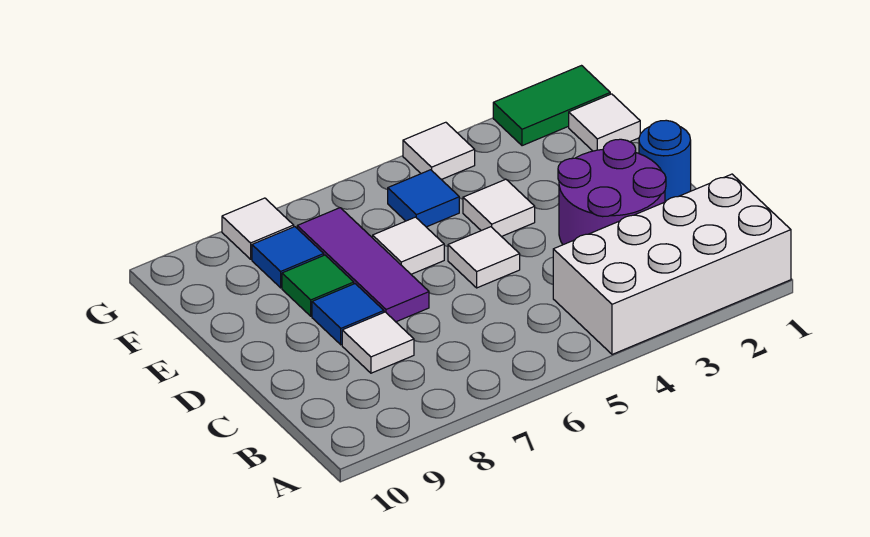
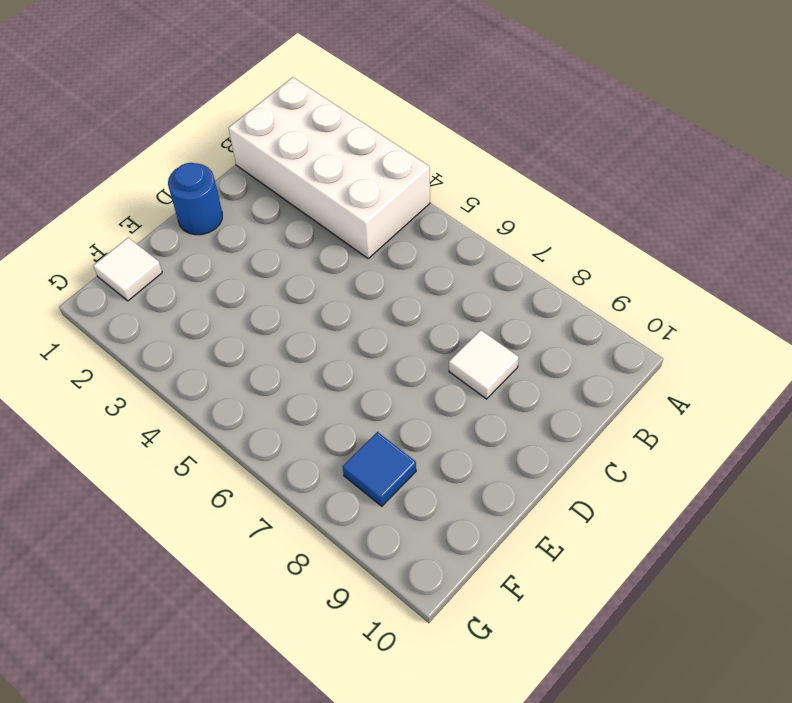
none -> purple 2x2 round brick [558,139,666,245]
none -> white 1x1 tile [448,227,520,288]
none -> purple 1x3 tile [297,208,429,322]

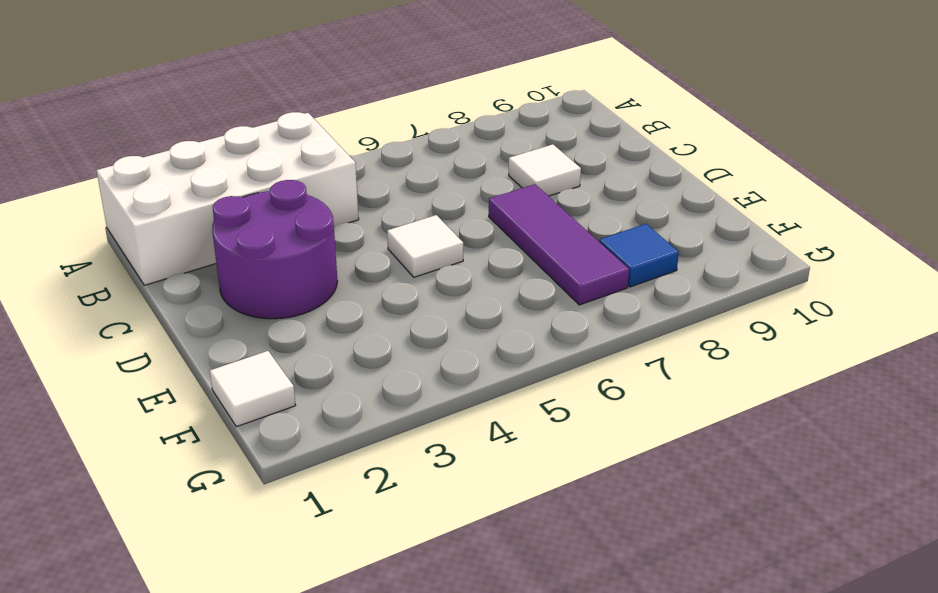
none -> blue 1x1 round brick [639,120,691,202]
none -> blue 1x1 tile [312,284,384,345]
none -> white 1x1 tile [463,179,535,237]

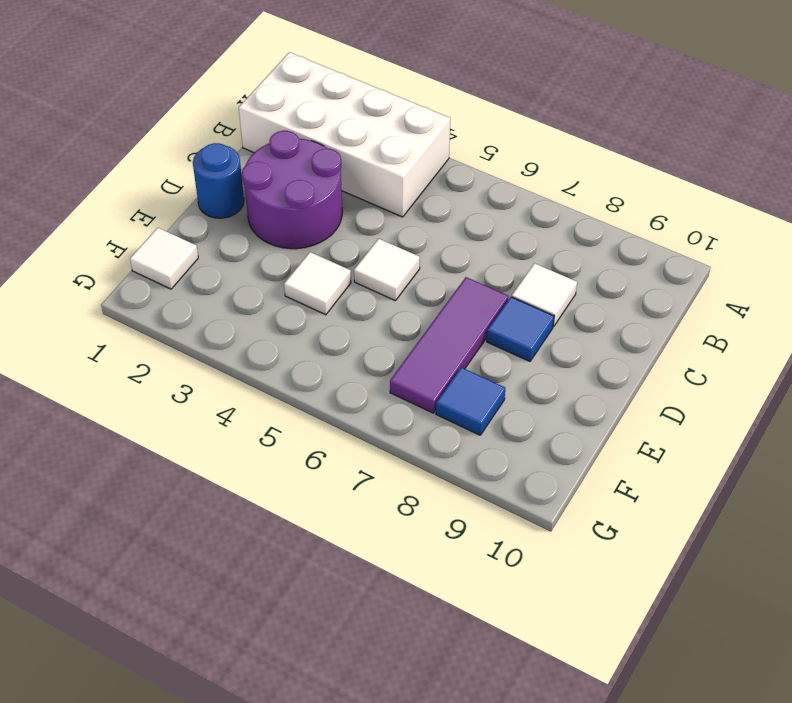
none -> white 1x1 tile [373,217,444,274]
none -> green 1x1 tile [282,255,354,316]
none -> blue 1x1 tile [388,170,459,227]

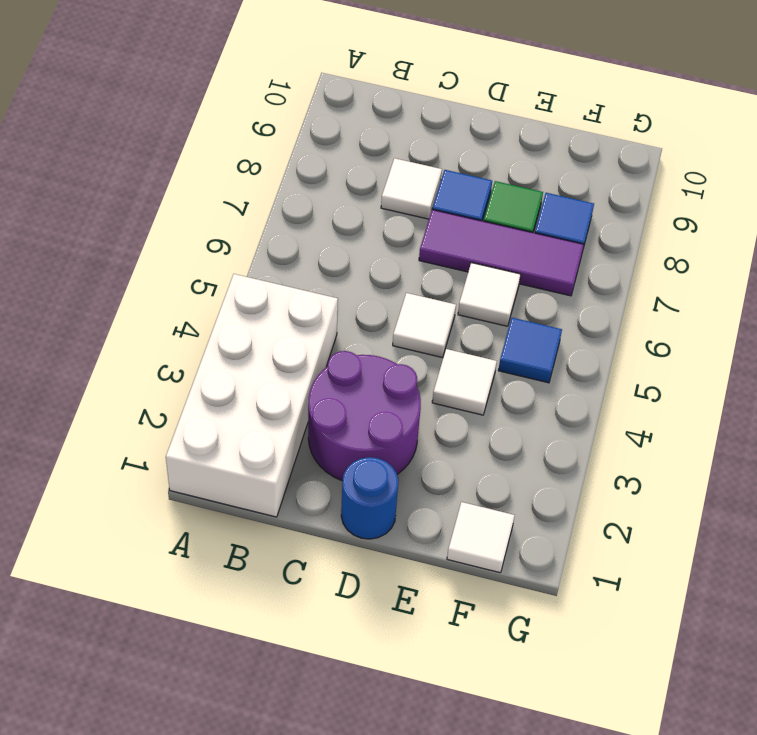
none -> green 1x2 tile [493,66,610,146]
none -> white 1x1 tile [403,122,475,180]
none -> white 1x1 tile [222,198,294,259]

